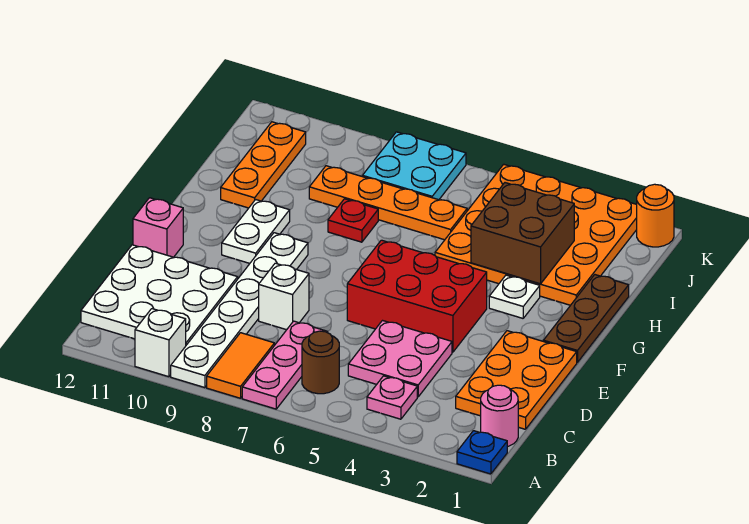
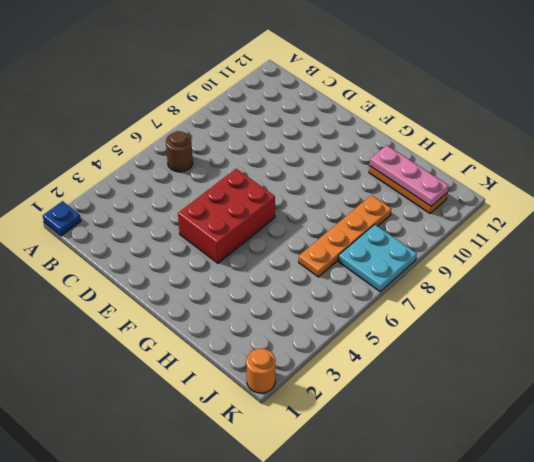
pink 1x3 plate [370,145,448,206] -> pink 1x3 plate moved to [242,321,328,409]
none -> orange 1x2 tile [207,333,274,398]
none -> white 1x6 plate [171,233,308,388]
none -> white 1x1 brick [135,309,186,377]

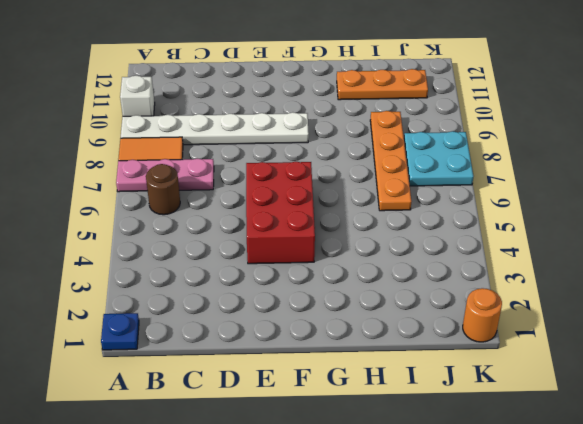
none -> pink 1x1 round brick [481,385,518,447]
none -> pink 1x1 plate [367,376,417,419]
none -> white 3x3 plate [81,245,238,345]

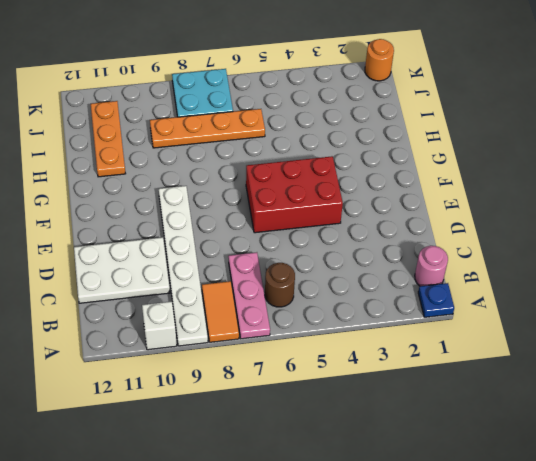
white 2x3 plate [74,237,170,303] -> white 3x3 plate [81,245,238,345]
none -> pink 1x1 plate [367,376,417,419]
none -> orange 2x3 plate [456,331,577,429]
none -> pink 2x2 plate [348,321,452,397]

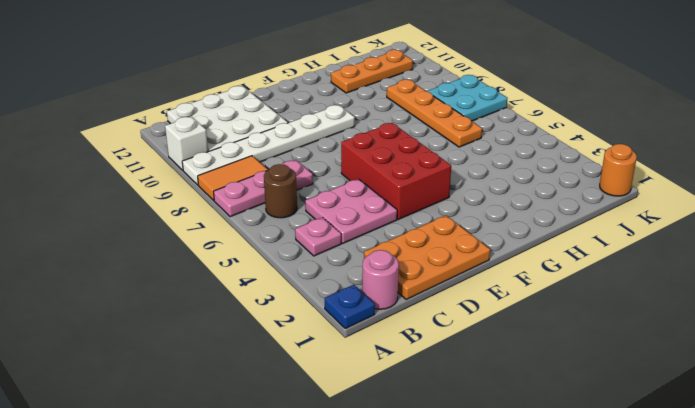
none -> white 1x1 brick [259,263,309,330]
none -> pink 1x1 brick [133,198,183,257]
none -> brown 1x3 plate [543,275,629,362]

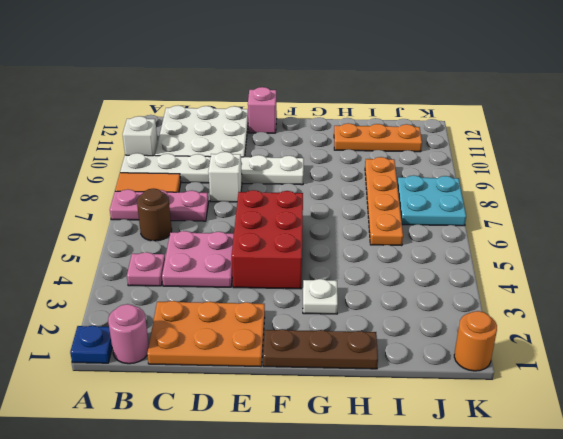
none -> white 1x2 plate [222,200,290,263]
none -> orange 4x4 plate [435,164,637,305]
none -> red 1x1 plate [328,199,378,242]

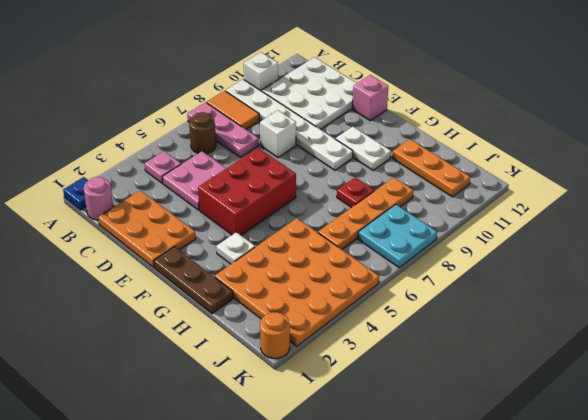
none -> brown 2x2 brick [471,183,574,284]

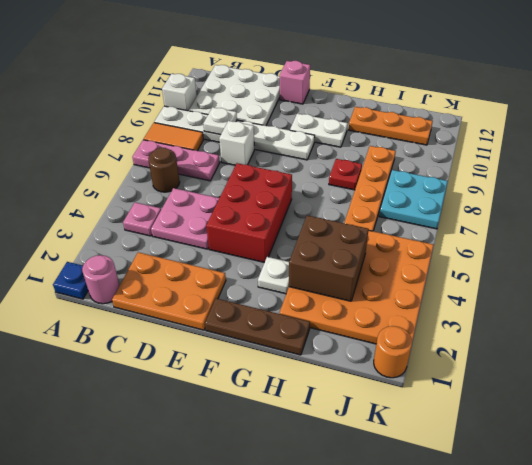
white 1x1 plate [203,107,237,135] -> none

